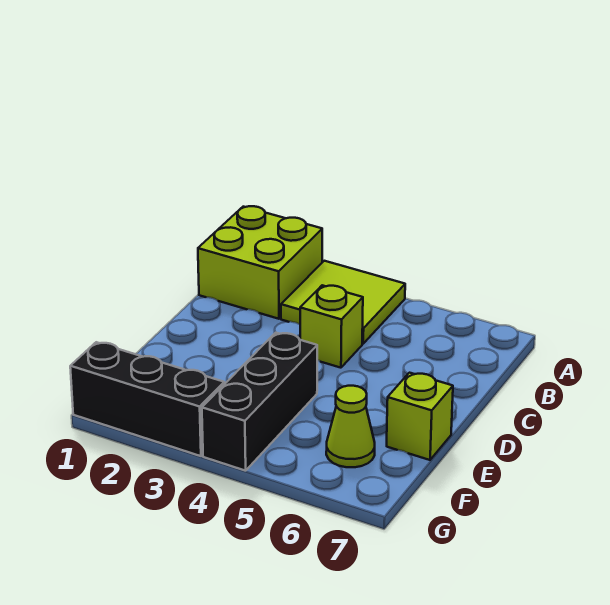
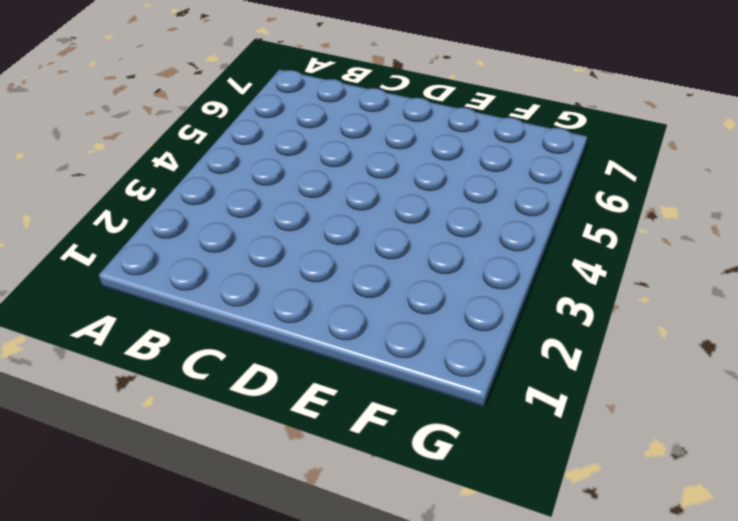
none -> lime 2x2 brick [198,206,322,319]
none -> lime 2x2 tile [281,261,405,344]

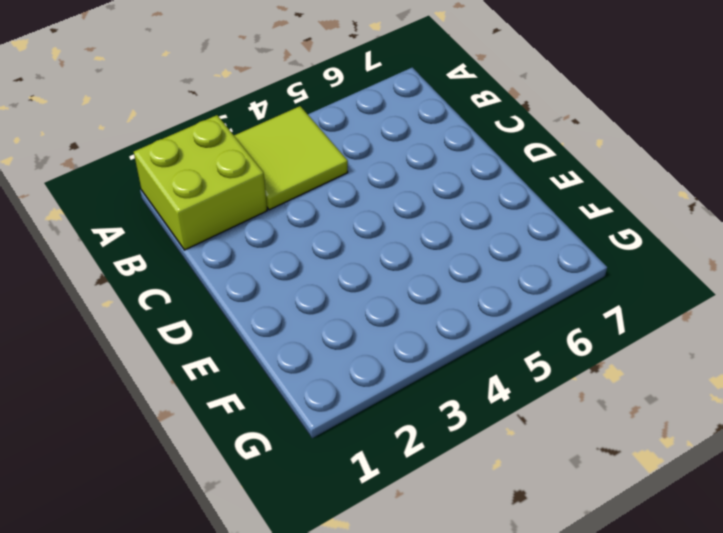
none -> lime 1x1 brick [300,285,363,368]
none -> black 1x3 brick [202,333,317,471]

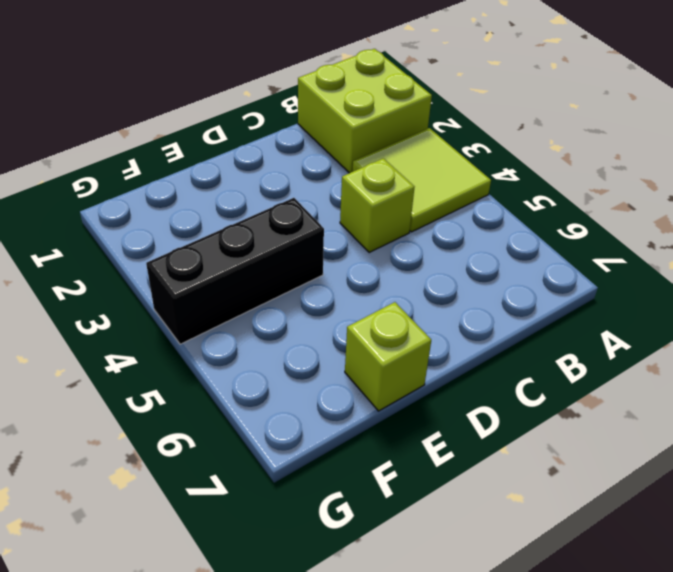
none -> lime 1x1 cone [326,386,375,467]
none -> black 1x3 brick [70,342,224,456]

